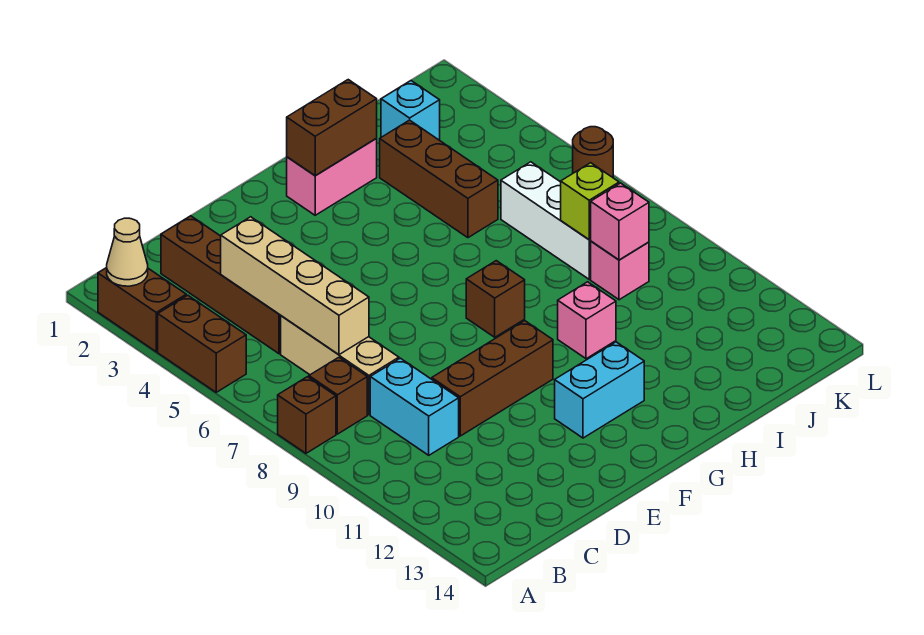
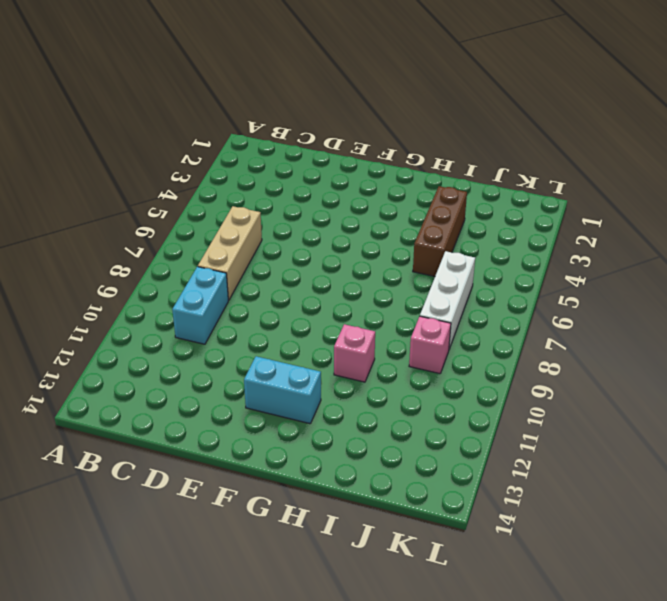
none -> brown 1x2 brick [98,268,186,352]
none -> brown 1x2 brick [158,295,246,392]
none -> brown 1x1 brick [278,377,336,453]

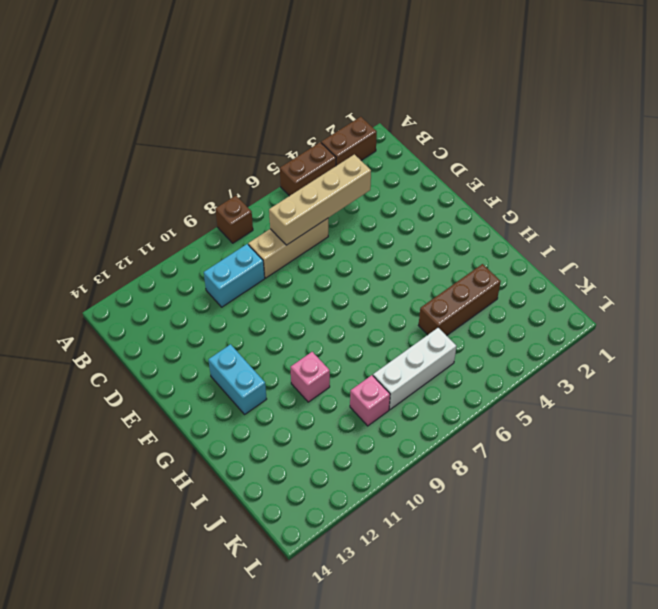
none -> brown 1x1 brick [309,357,367,434]
none -> brown 1x4 brick [161,216,281,354]
none -> brown 1x3 brick [432,321,553,436]

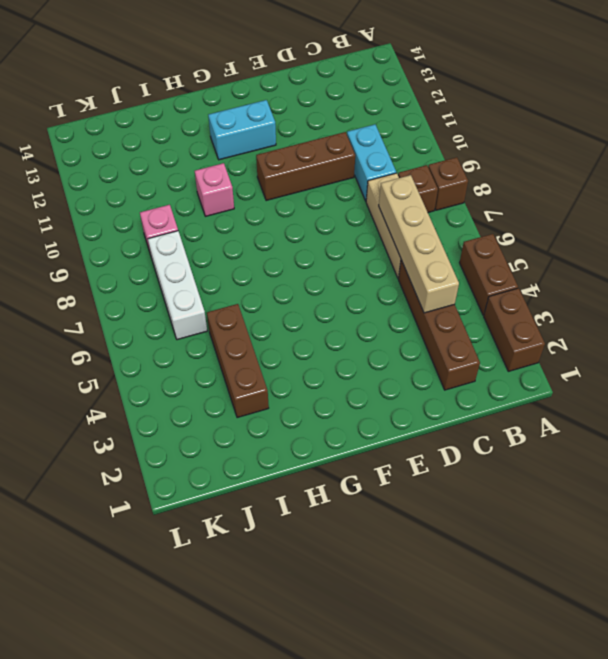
none -> pink 1x2 brick [287,139,377,215]
none -> brown 1x1 brick [466,261,525,337]
none -> cyan 1x1 brick [381,81,440,140]

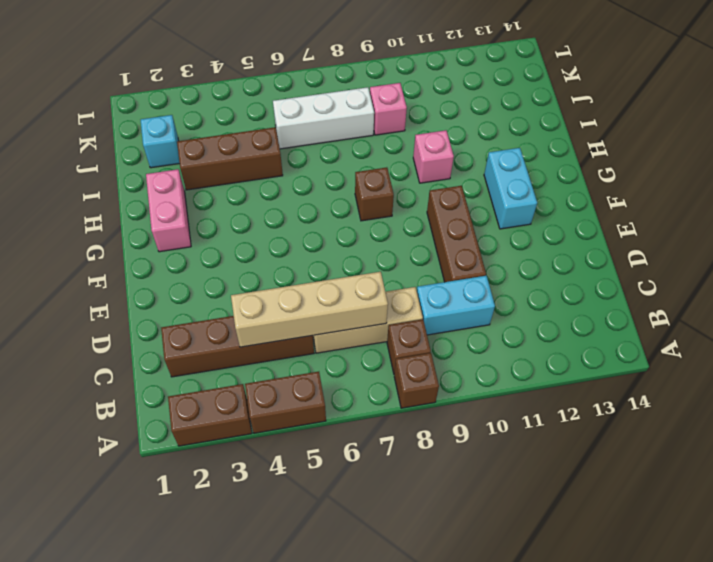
none -> brown 1x1 round brick [573,127,613,177]
none -> tan 1x1 cone [106,218,148,286]
none -> brown 1x2 brick [287,80,377,176]

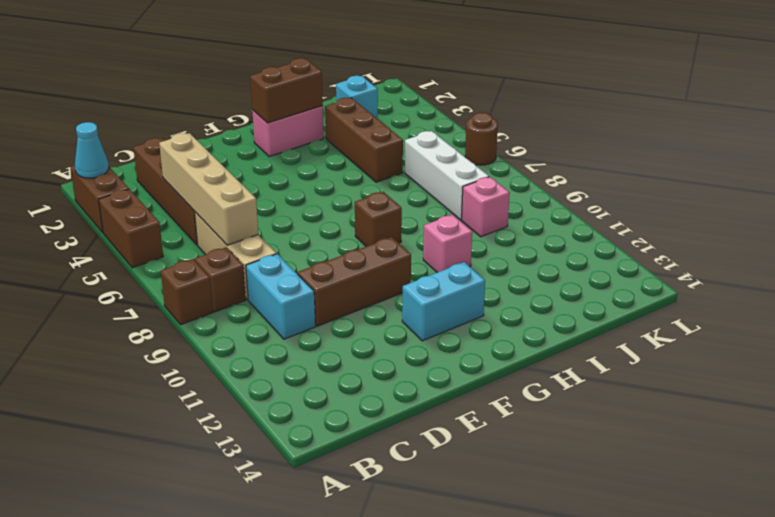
cyan 1x1 cone [75,122,109,178] -> tan 1x1 cone [106,218,148,286]
none -> lime 1x1 brick [561,163,619,240]
none -> pink 1x1 brick [591,183,649,260]

